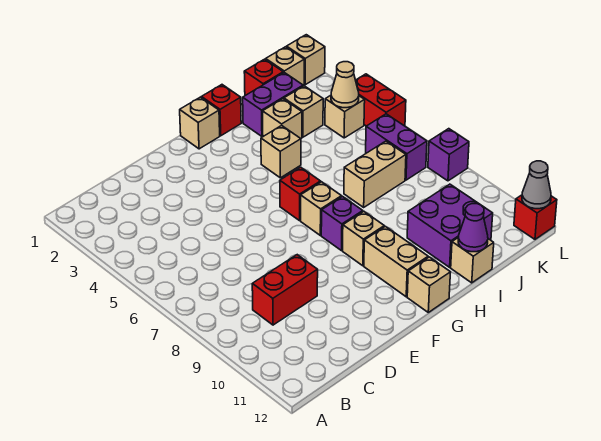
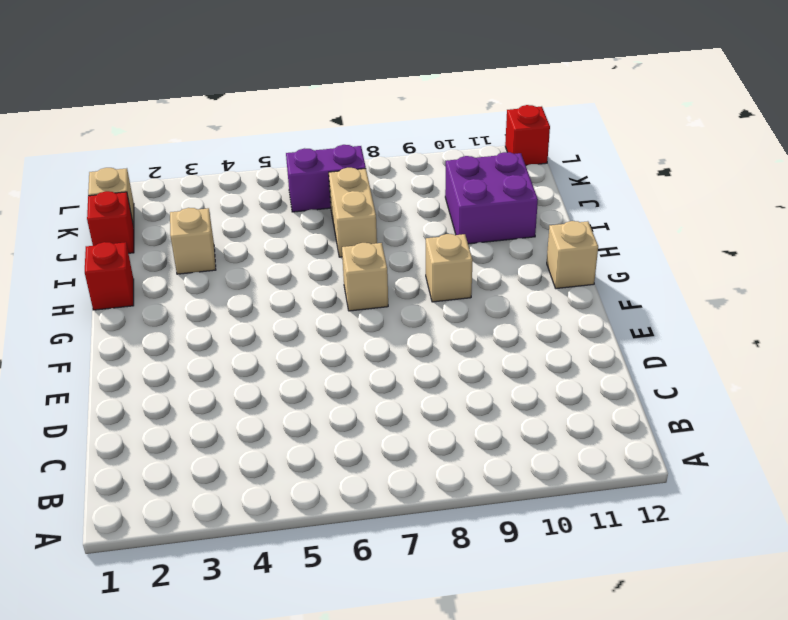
none -> red 1x2 brick [252,255,318,325]
none -> tan 1x1 brick [180,97,220,149]
none -> red 1x1 brick [280,167,320,221]

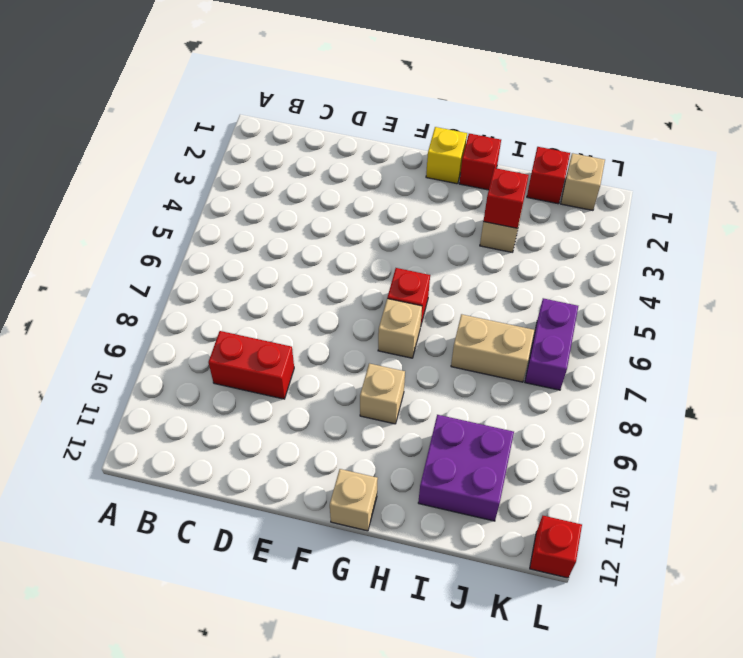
yellow 1x1 brick [426,127,467,184] -> tan 1x1 brick [180,97,220,149]
red 1x1 brick [483,168,529,228] -> none
none -> purple 1x1 brick [321,197,363,251]
none -> tan 1x2 brick [364,226,428,297]
none -> tan 1x1 brick [261,125,301,178]

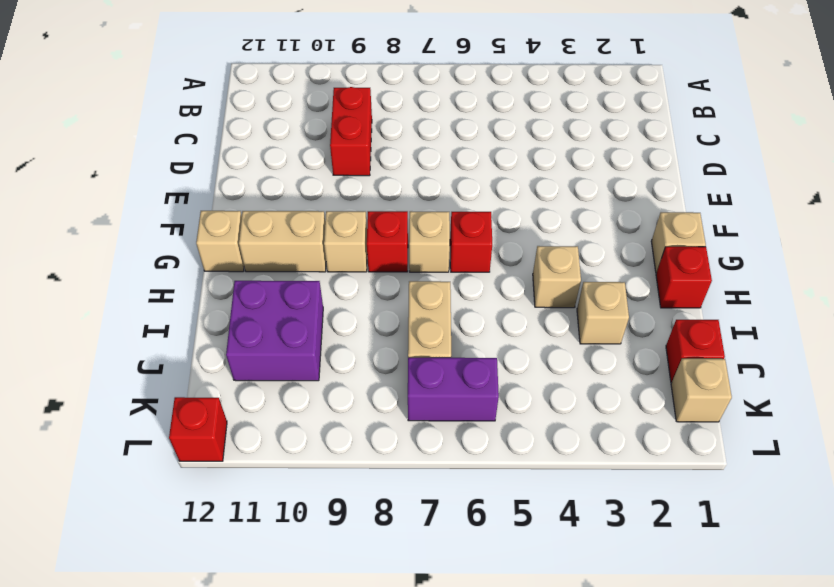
red 1x1 brick [367,211,408,272] -> purple 1x1 brick [321,197,363,251]
none -> purple 1x2 brick [243,73,303,136]
none -> tan 1x1 brick [451,238,494,283]
none -> tan 1x1 brick [284,86,323,137]

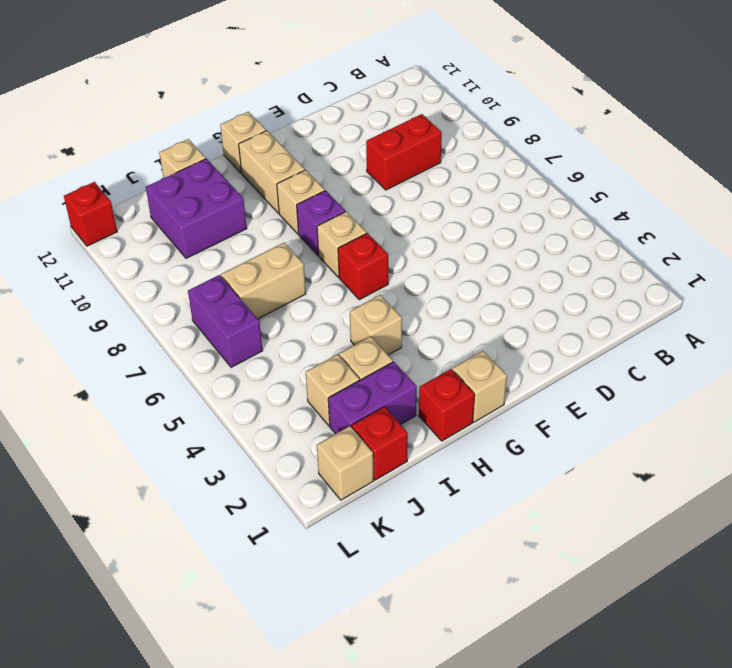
none -> tan 1x1 brick [325,95,365,138]
none -> tan 1x1 brick [287,35,325,85]
none -> red 1x2 brick [356,74,406,126]

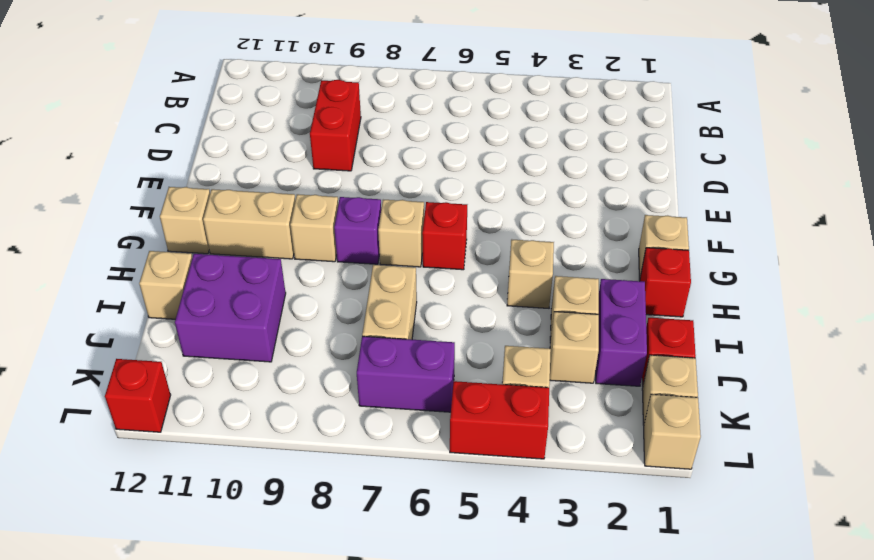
none -> purple 1x1 brick [428,129,469,181]
none -> purple 1x1 cone [458,204,488,252]
none -> tan 1x1 cone [331,62,359,108]

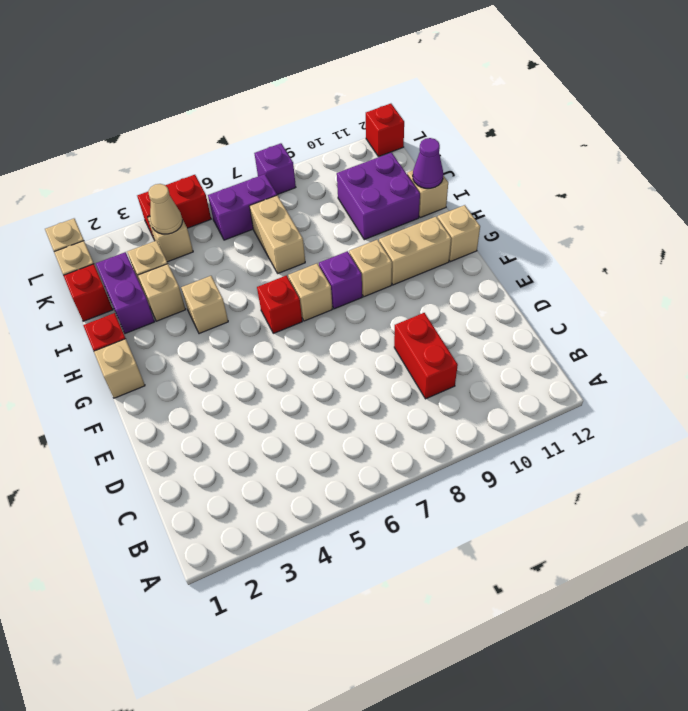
none -> grey 1x1 cone [522,161,551,209]

